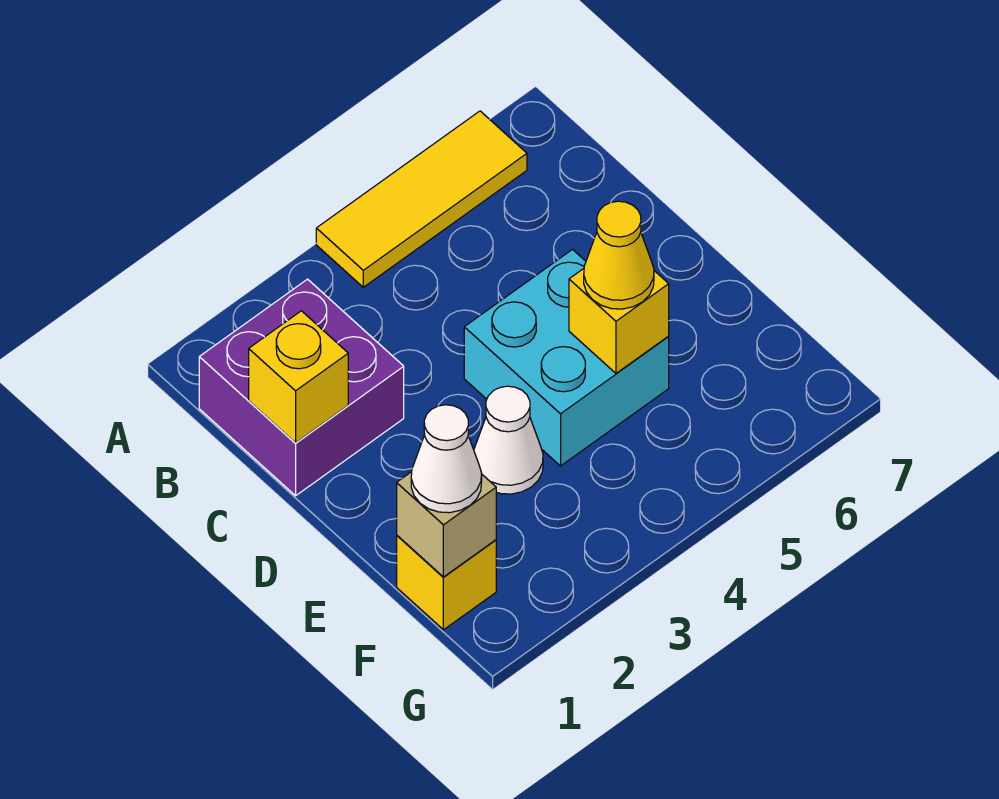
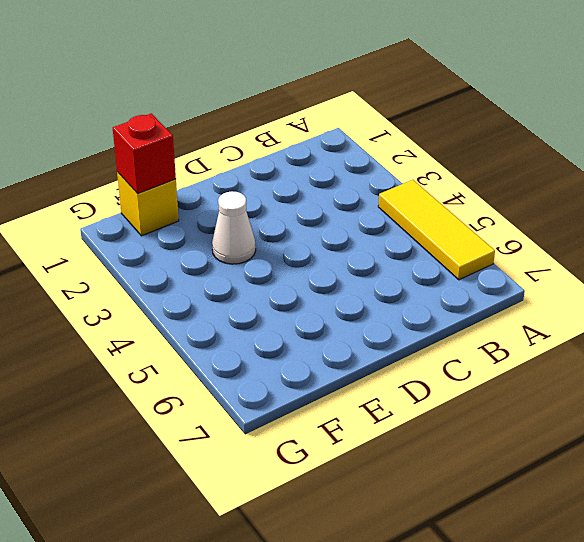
red 1x1 brick [113,113,176,194] -> tan 1x1 brick [397,472,496,577]
none -> purple 2x2 brick [199,279,404,496]
none -> cyan 2x2 brick [464,250,669,466]

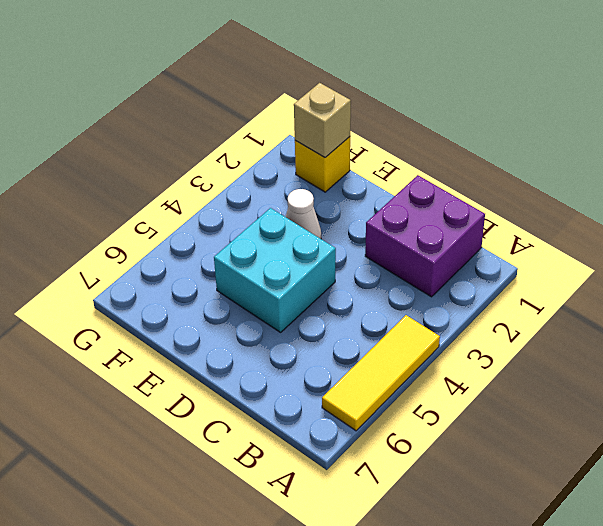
none -> yellow 1x1 brick [249,311,348,443]
none -> yellow 1x1 brick [569,269,669,373]

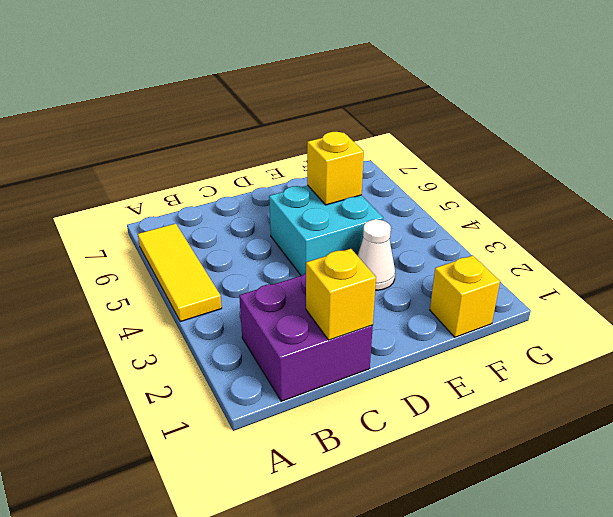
none -> tan 1x1 brick [397,472,496,577]
none -> yellow 1x1 cone [584,201,654,309]

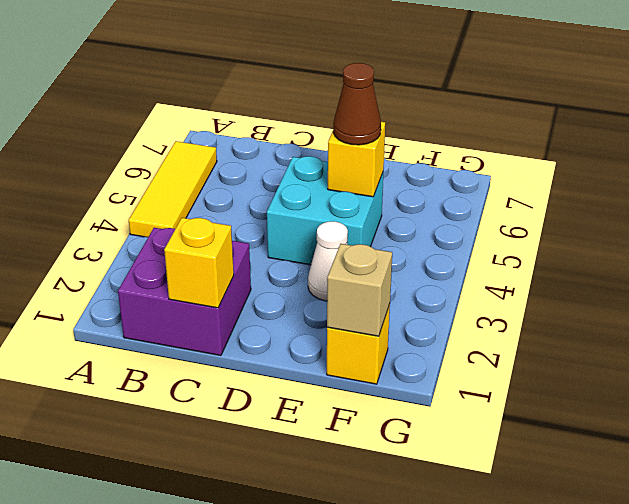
brown 1x1 cone [333,63,381,145] -> yellow 1x1 cone [584,201,654,309]
none -> white 1x1 cone [411,405,482,513]

